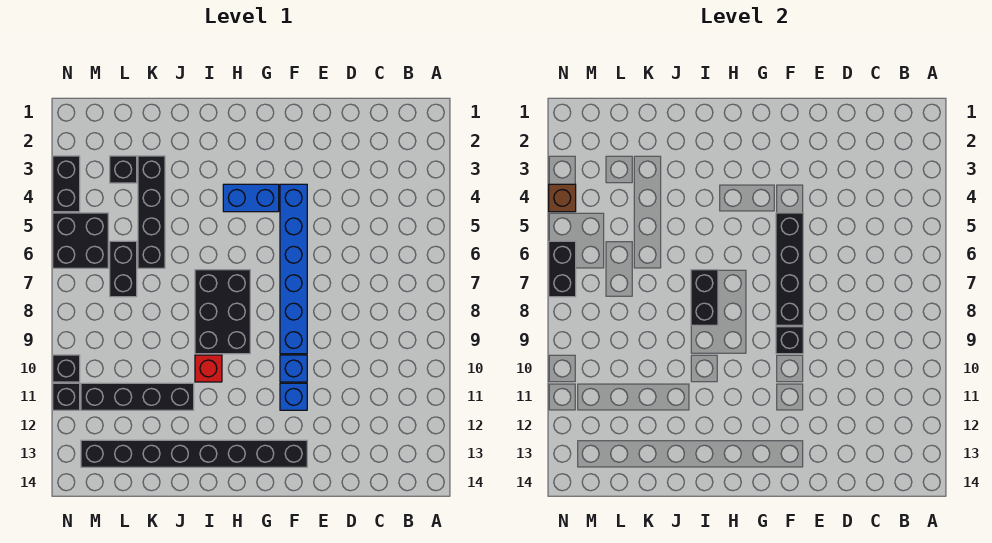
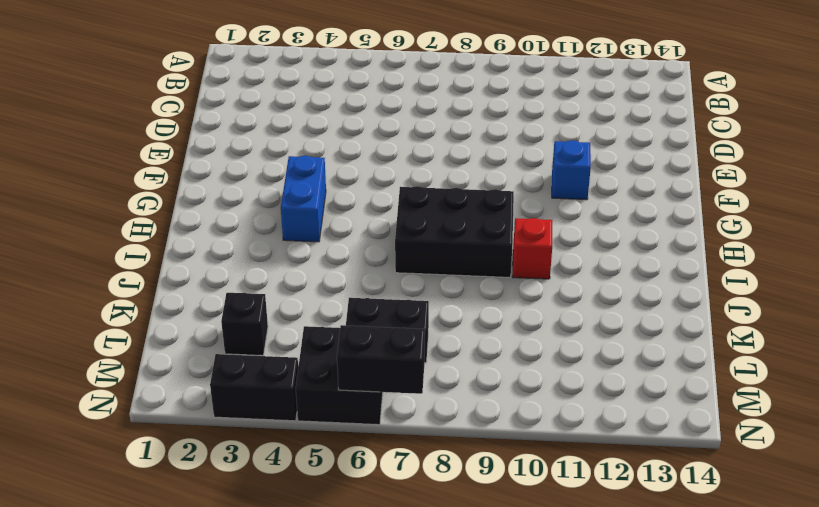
none -> blue 1x6 brick [280,184,307,354]
none -> blue 1x1 brick [280,355,307,382]
none -> black 1x8 brick [81,440,307,467]

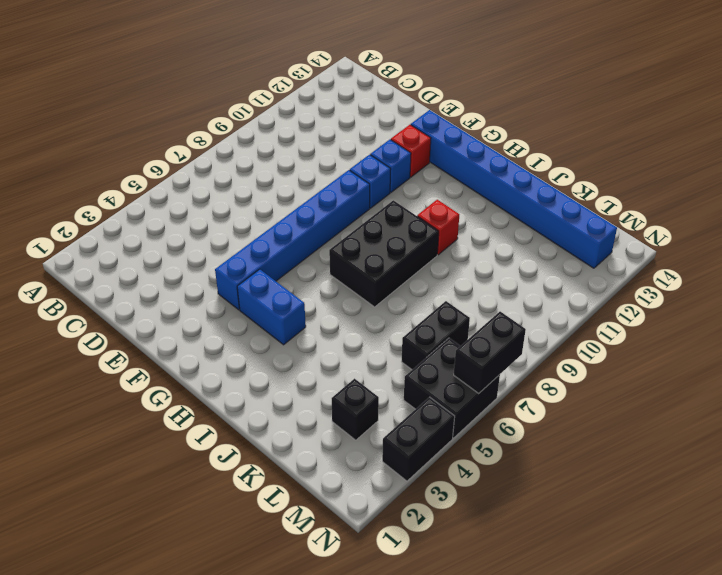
red 1x1 brick [391,125,431,177] -> none
blue 1x8 brick [411,110,617,268] -> black 1x8 brick [81,440,307,467]
none -> black 1x4 brick [81,383,194,410]
none -> black 1x4 brick [138,156,165,268]
none -> black 1x1 brick [53,355,80,382]

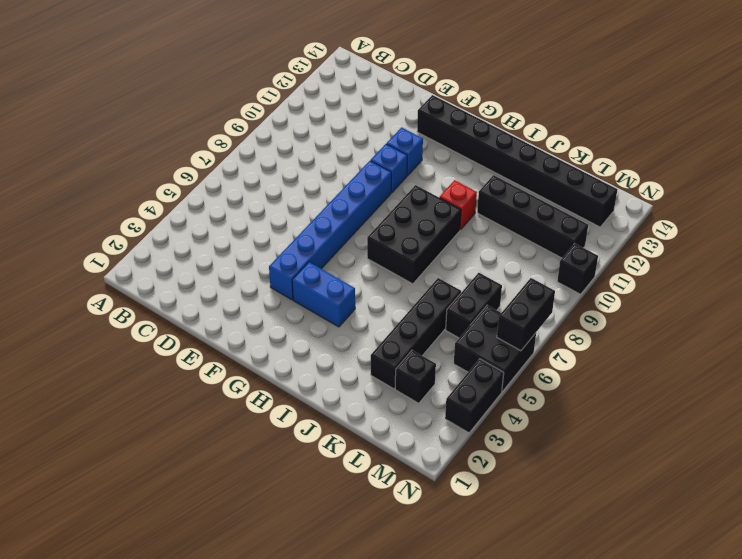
none -> black 1x1 brick [53,383,80,410]
none -> black 1x4 brick [776,213,803,325]
none -> black 1x1 brick [776,327,803,354]

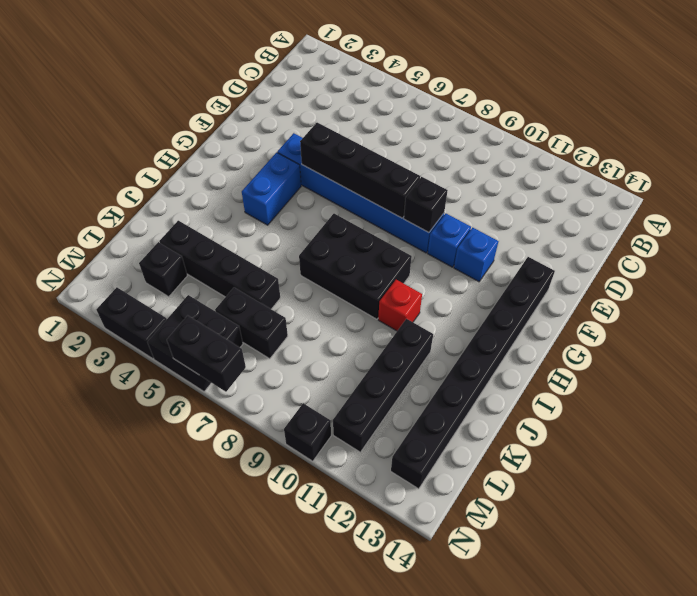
none -> black 1x1 brick [53,383,80,410]
none -> black 1x2 brick [691,270,718,325]
none -> brown 1x1 brick [549,184,576,212]

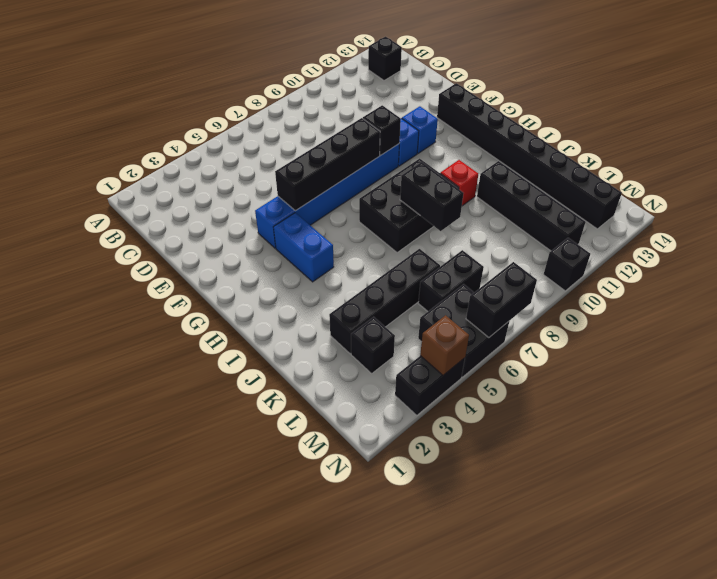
black 1x1 brick [368,37,402,80] -> black 1x1 brick moved to [53,383,80,410]
black 1x2 brick [400,162,464,231] -> black 1x2 brick turned to [691,270,718,325]

